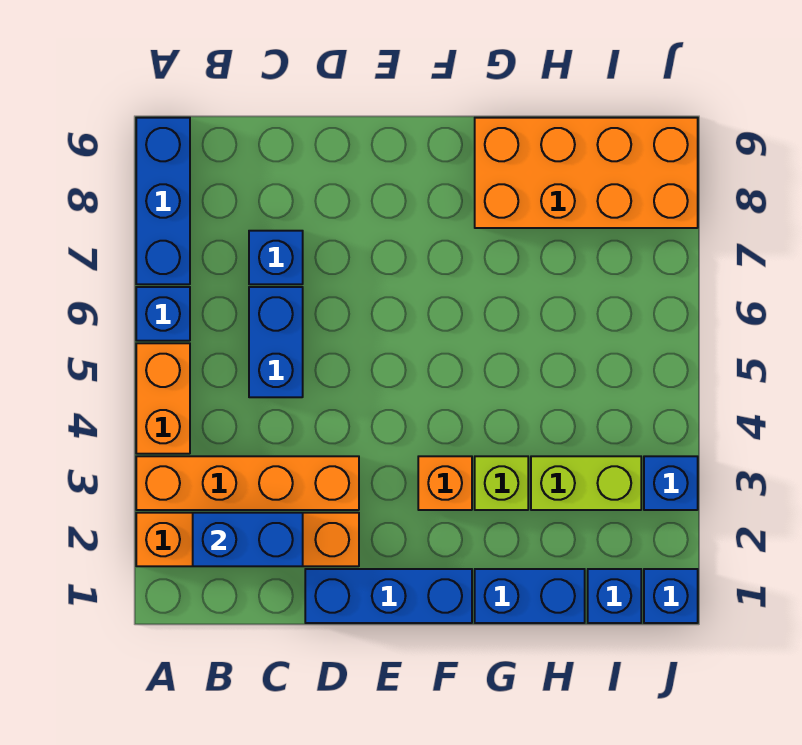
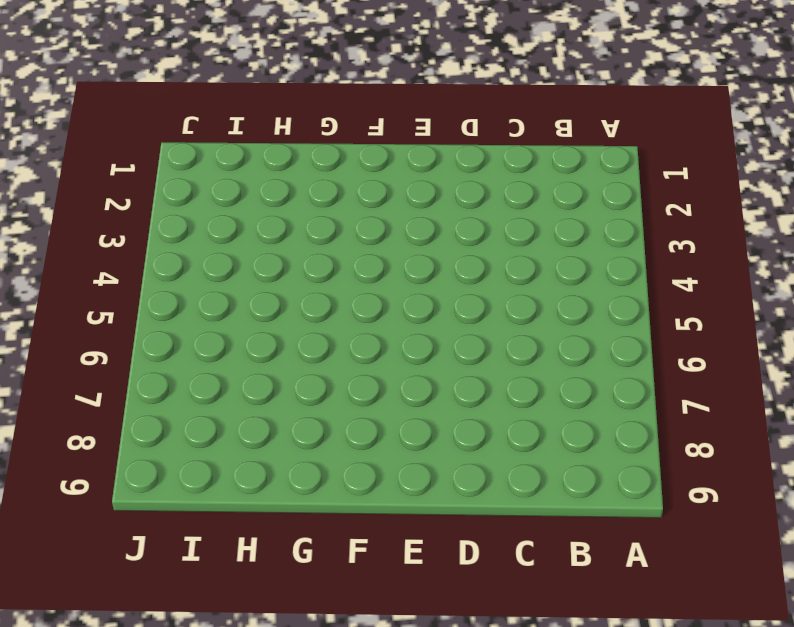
none -> orange 1x4 brick [136,513,359,566]
none -> orange 1x4 brick [136,456,359,510]
none -> orange 1x2 brick [136,343,190,454]

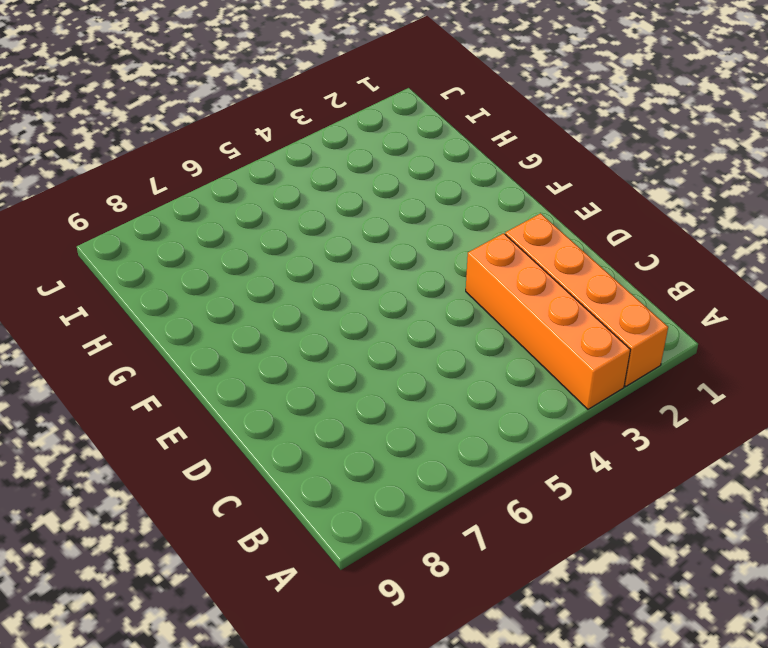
none -> orange 1x2 brick [136,343,190,454]
none -> blue 1x1 brick [136,287,190,341]
none -> blue 1x3 brick [136,118,190,284]

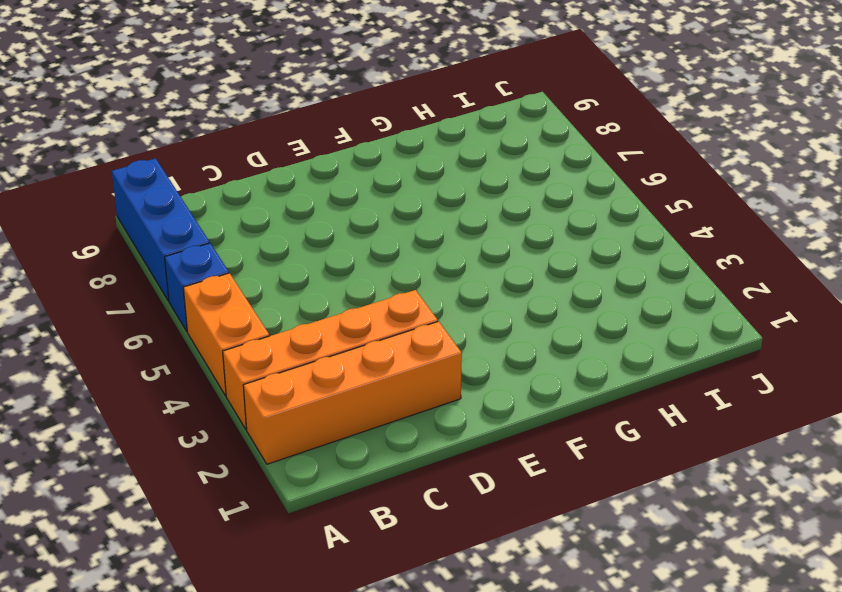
none -> blue 1x2 brick [249,287,303,397]
none -> blue 1x1 brick [249,231,303,284]
none -> blue 1x3 brick [305,569,472,623]

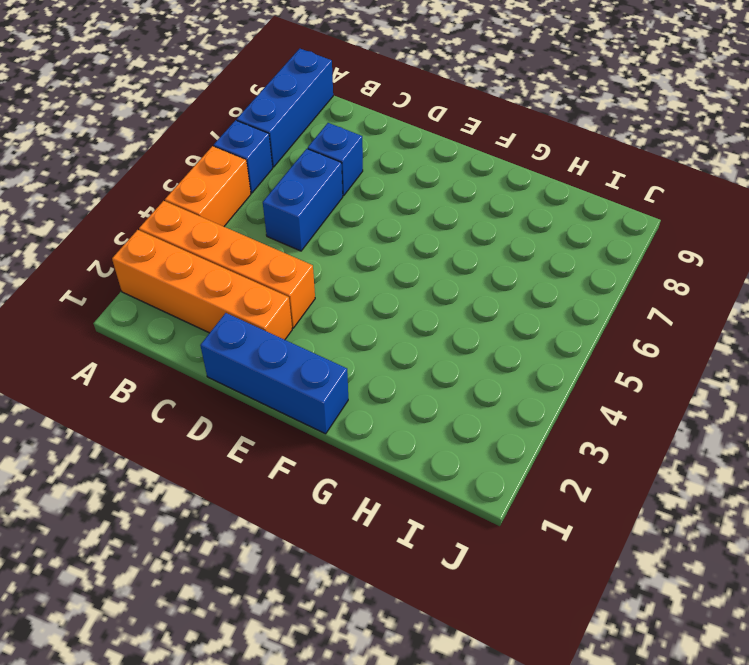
none -> orange 1x1 brick [418,456,472,510]
none -> blue 1x2 brick [475,569,585,623]
none -> lime 1x1 brick [475,456,528,510]

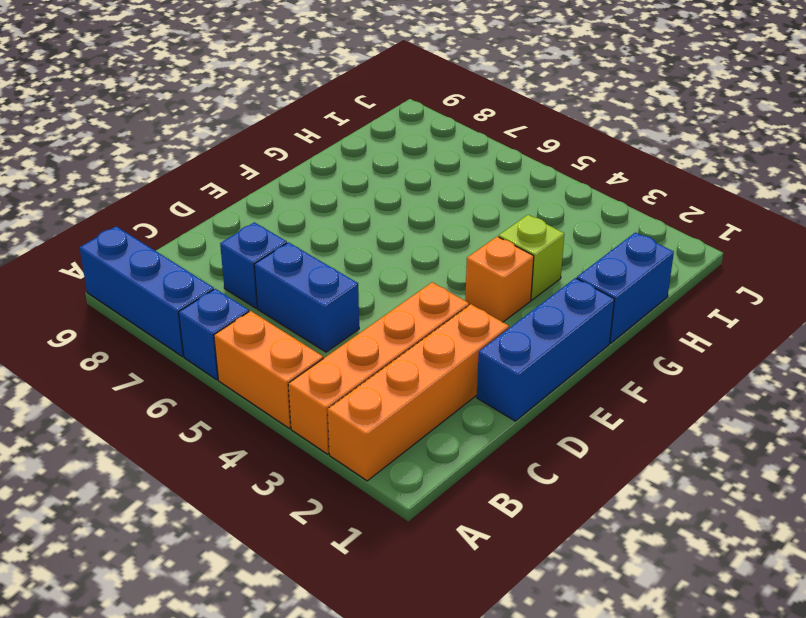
none -> orange 2x4 brick [475,118,698,228]
none -> lime 1x2 brick [531,456,641,510]
none -> blue 1x1 brick [588,569,641,623]

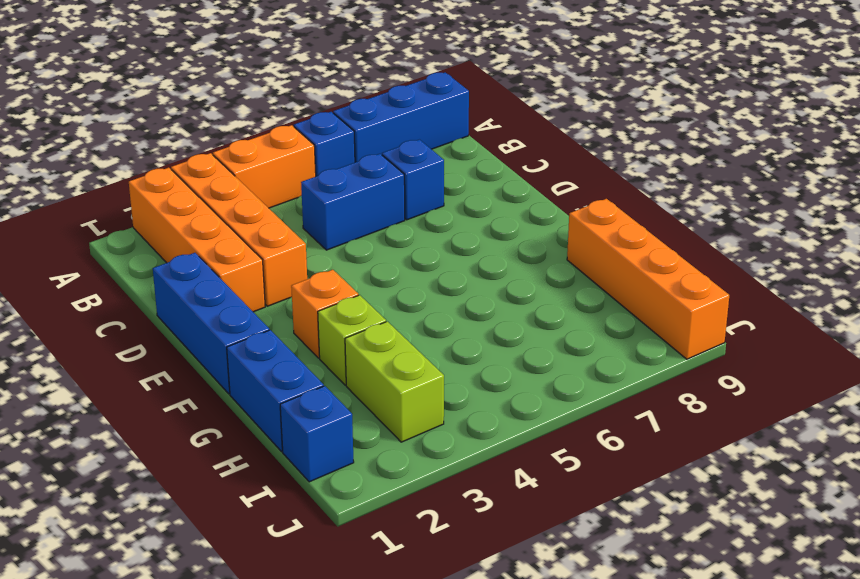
orange 1x4 brick [567,199,729,359] -> orange 2x4 brick [475,118,698,228]
none -> blue 1x1 brick [644,569,698,623]
none -> blue 1x1 brick [644,456,698,510]
none -> blue 1x2 brick [193,513,303,566]

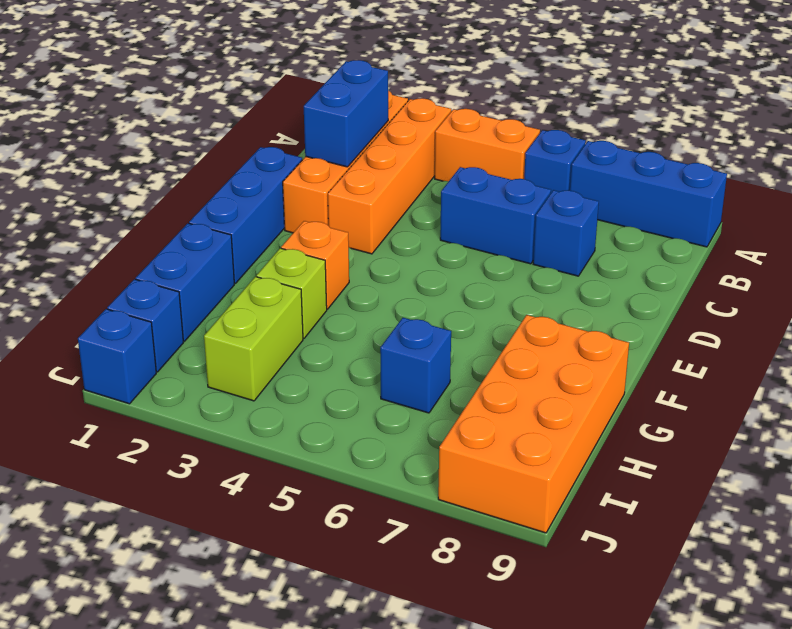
blue 1x1 brick [380,318,451,413] -> blue 1x1 brick moved to [644,456,698,510]

